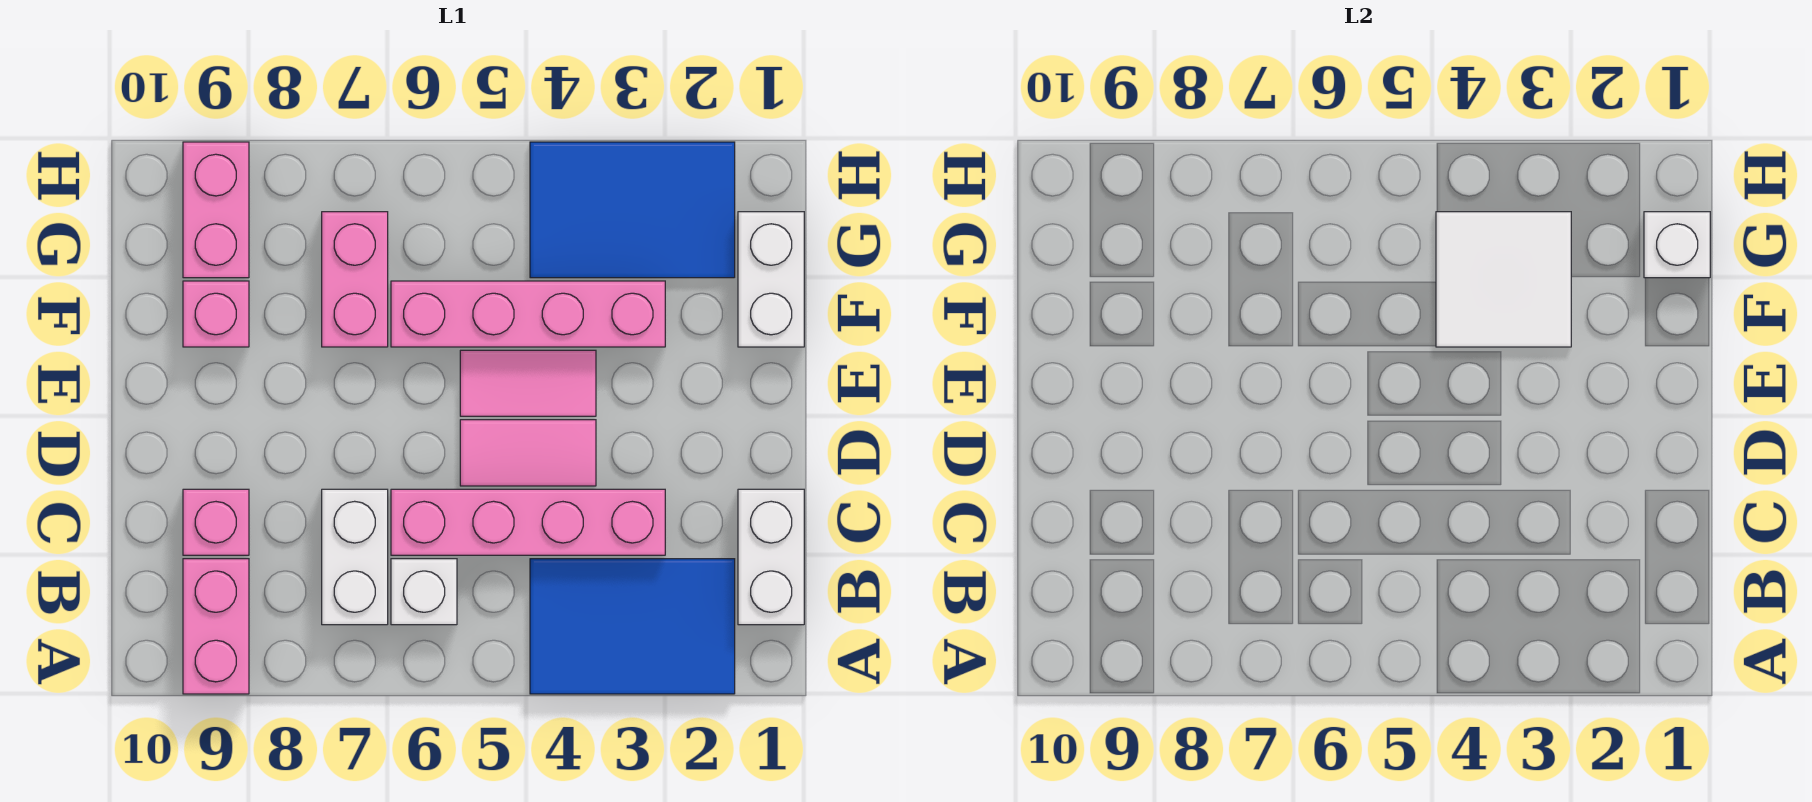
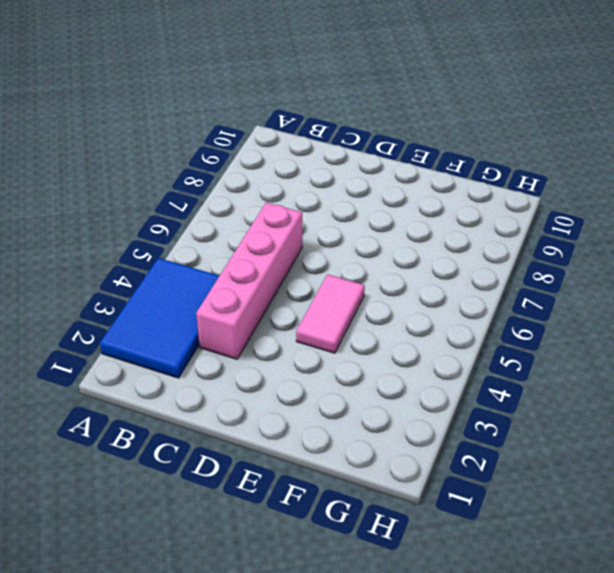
none -> pink 1x2 brick [183,559,249,694]
none -> white 1x2 brick [738,489,804,625]
none -> white 1x1 brick [391,559,457,625]

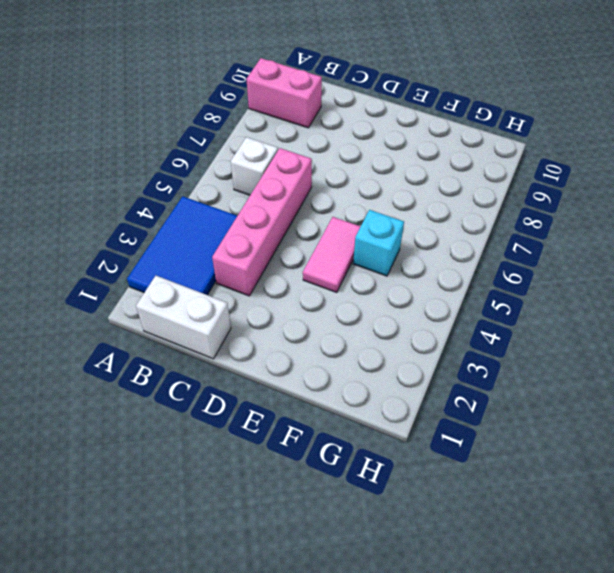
cyan 1x1 brick [353,210,404,276] -> pink 1x4 brick [391,281,665,347]
none -> white 1x2 brick [322,489,388,625]
none -> pink 1x1 brick [183,489,249,555]
none -> pink 1x2 tile [460,420,596,486]

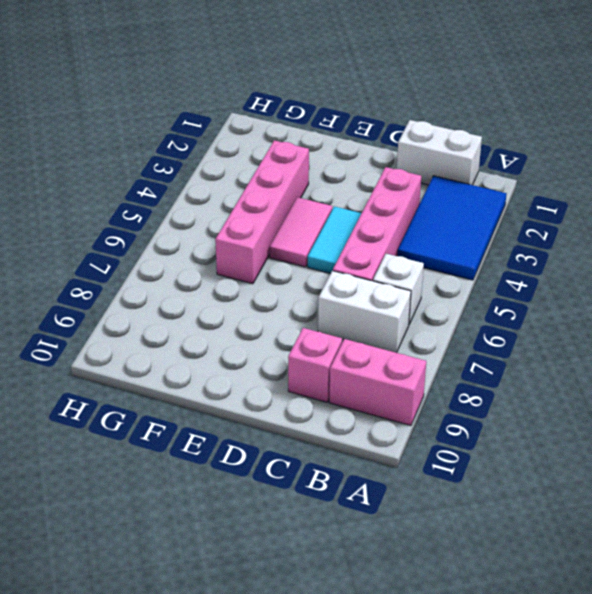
cyan 1x2 tile [307,206,361,274] -> pink 1x2 tile [460,420,596,486]
none -> white 1x2 brick [738,212,804,347]
none -> pink 1x2 brick [322,212,388,347]
none -> pink 1x1 brick [183,281,249,347]

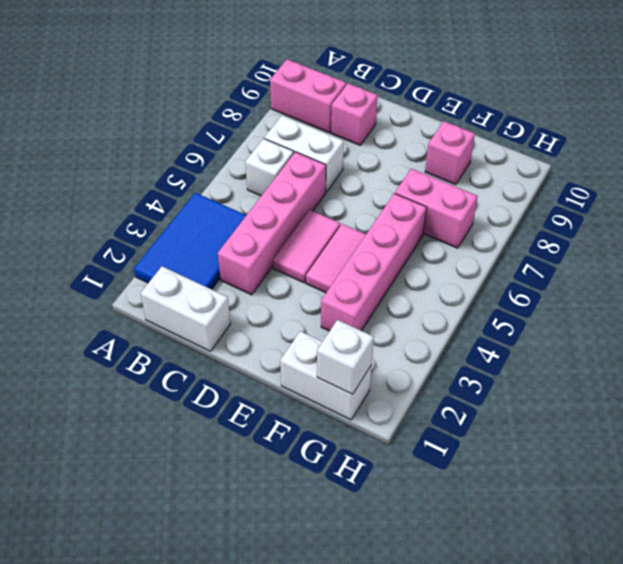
none -> blue 2x3 tile [530,142,735,278]
none -> pink 1x2 brick [183,142,249,278]
none -> white 2x2 tile [1436,212,1571,347]

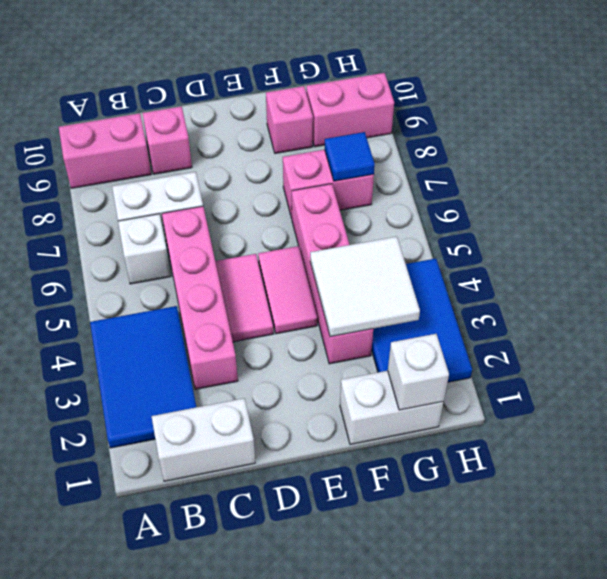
blue 1x1 tile [325,132,375,181] -> none

